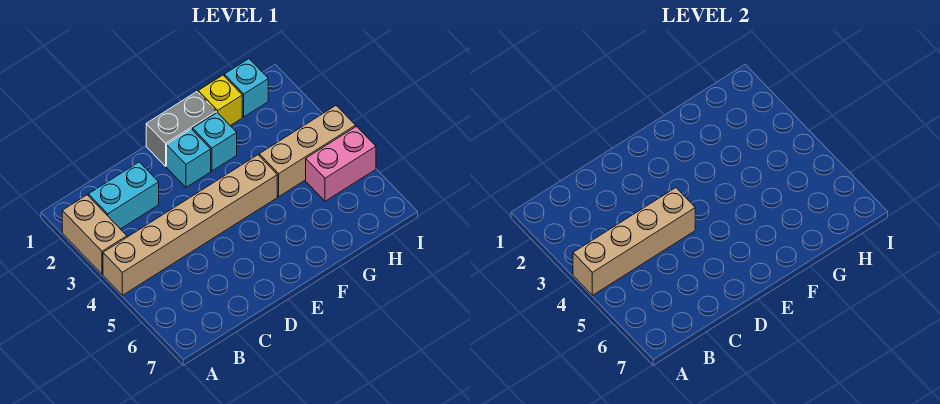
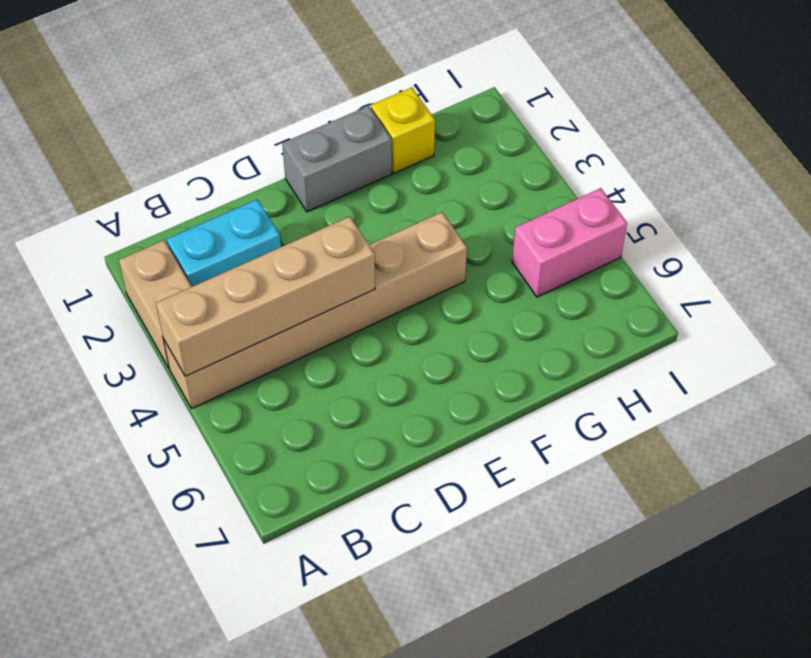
none -> cyan 1x1 brick [167,129,211,187]
none -> cyan 1x1 brick [193,113,237,171]

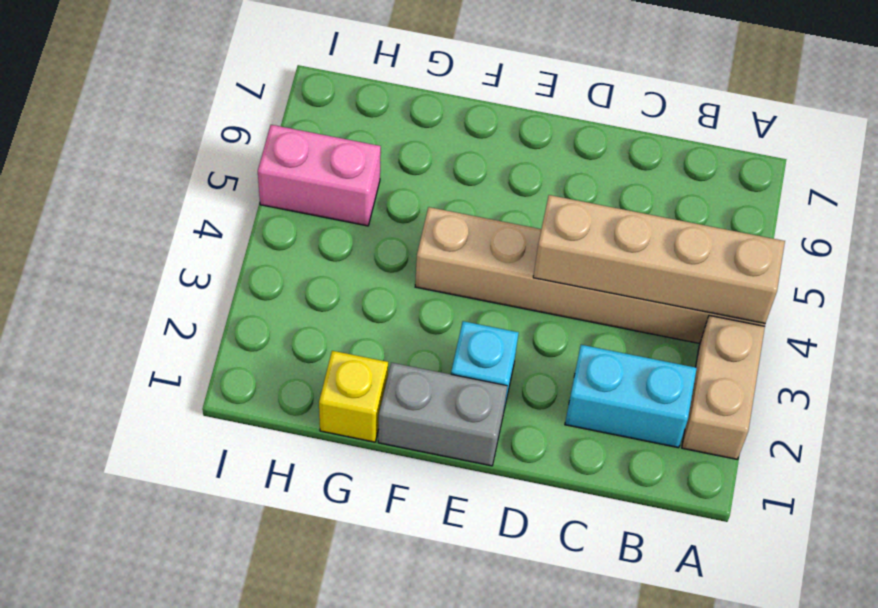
none -> cyan 1x1 brick [193,113,237,171]
none -> tan 1x3 brick [259,106,356,196]

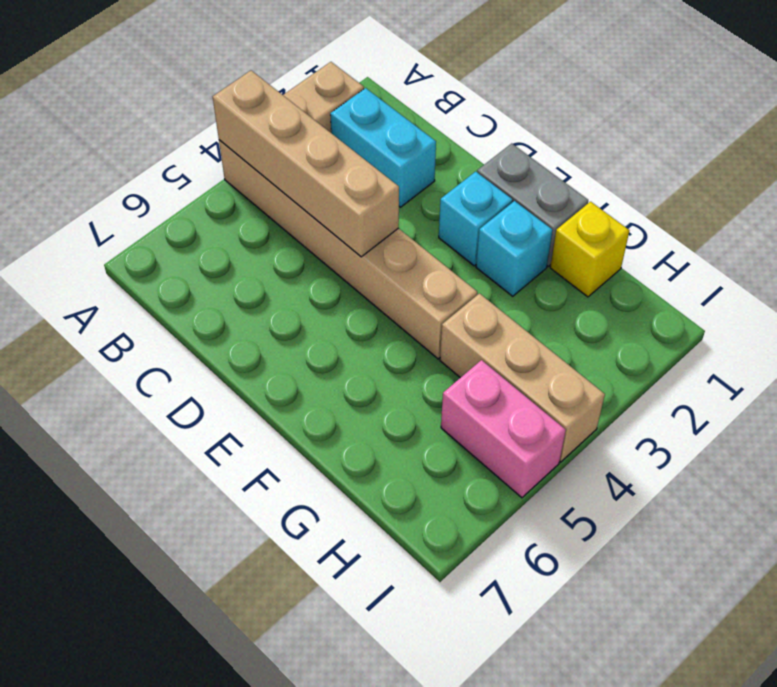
none -> cyan 1x1 brick [224,59,268,117]

